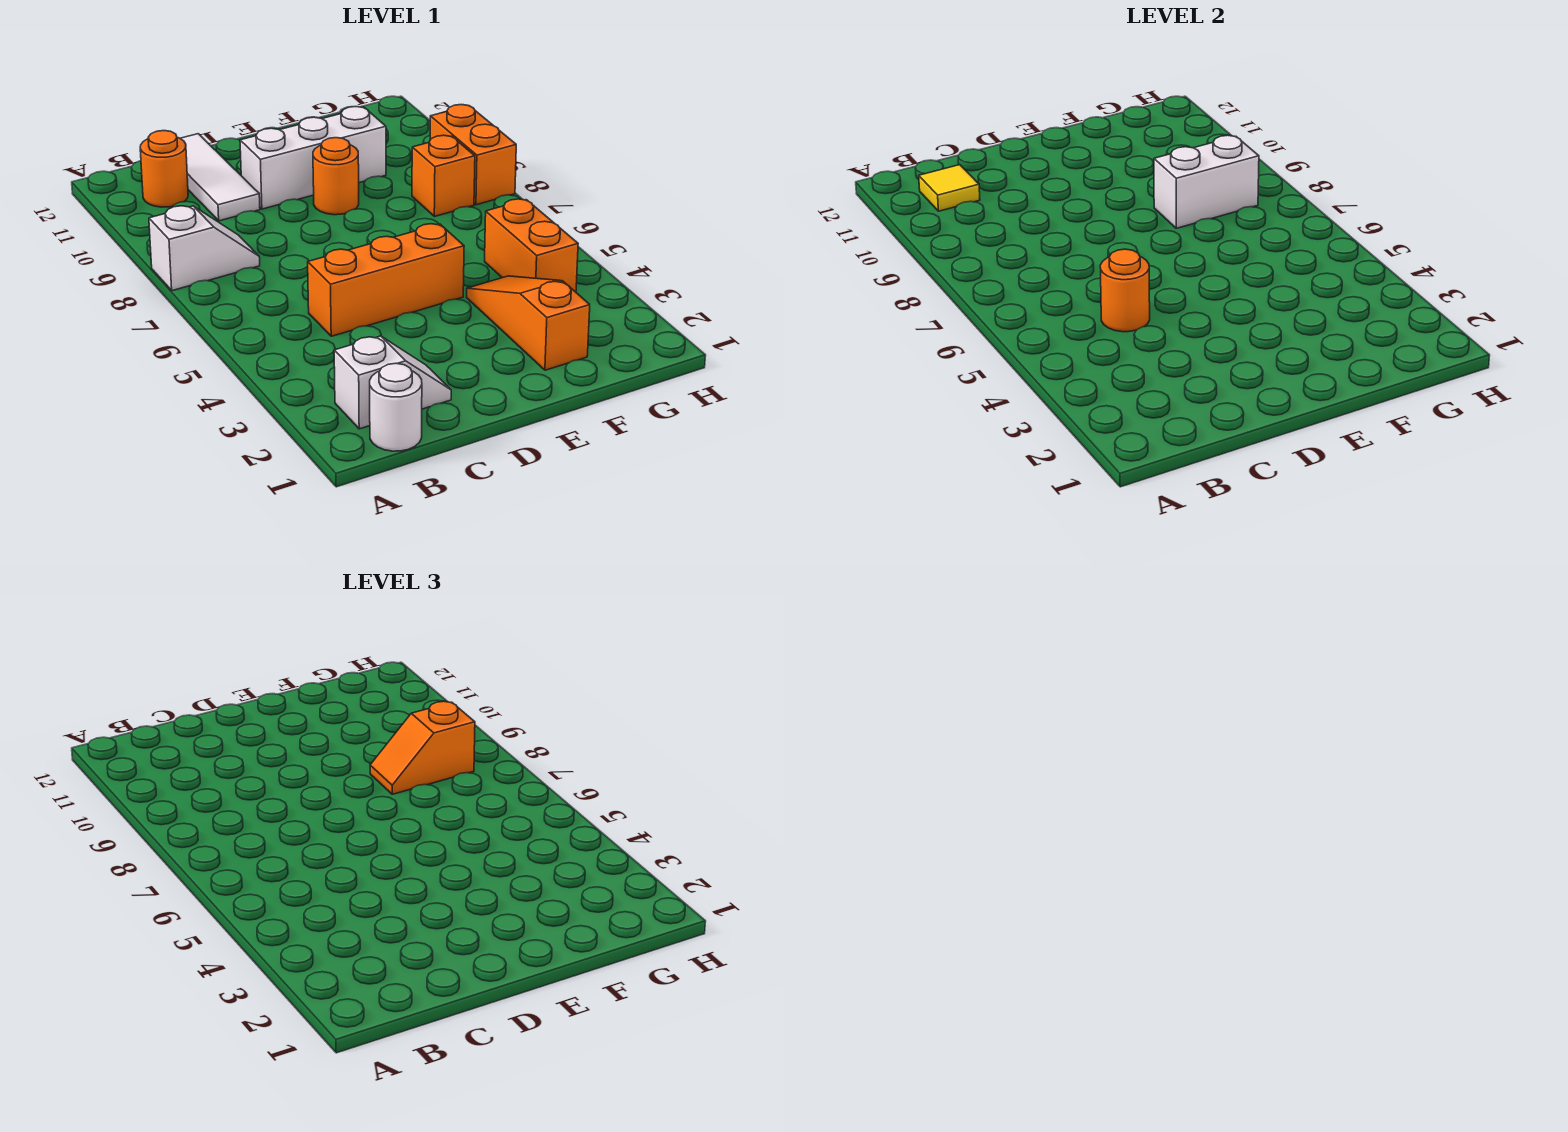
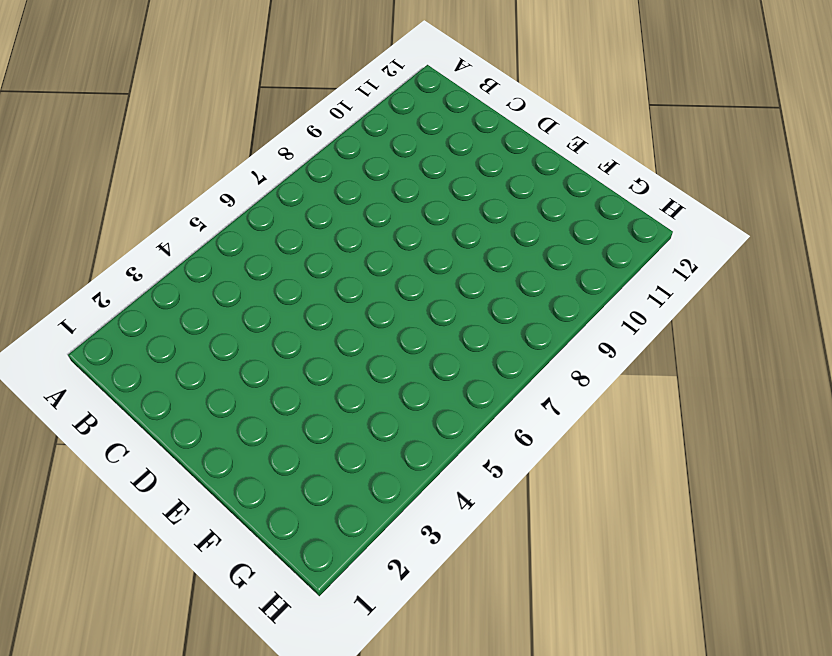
none -> white 1x2 slope [149,206,260,291]
none -> white 1x1 round brick [370,363,422,451]
none -> white 1x2 slope [334,336,451,429]

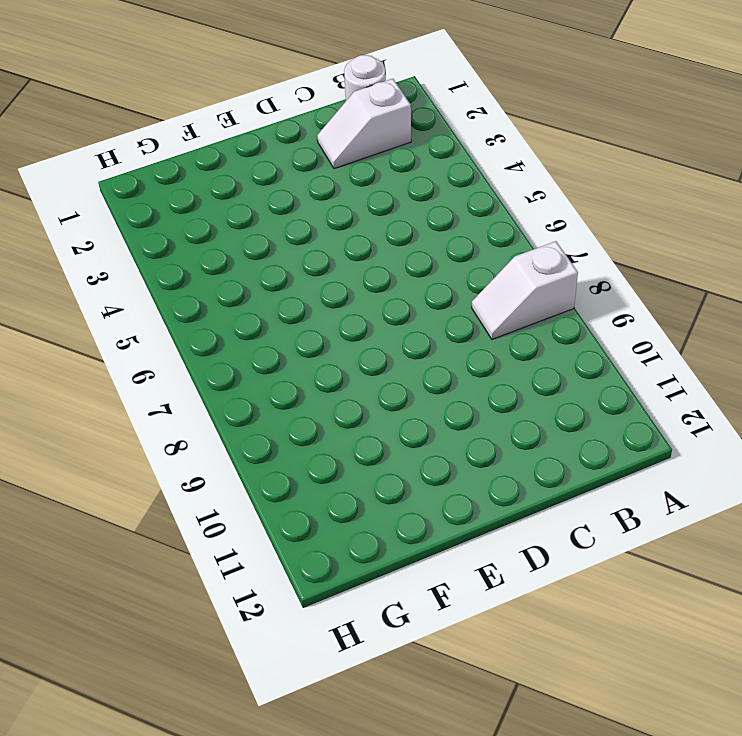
none -> orange 1x1 round brick [140,131,188,207]
none -> orange 1x3 brick [308,224,464,336]
none -> white 1x3 tile [180,134,260,221]

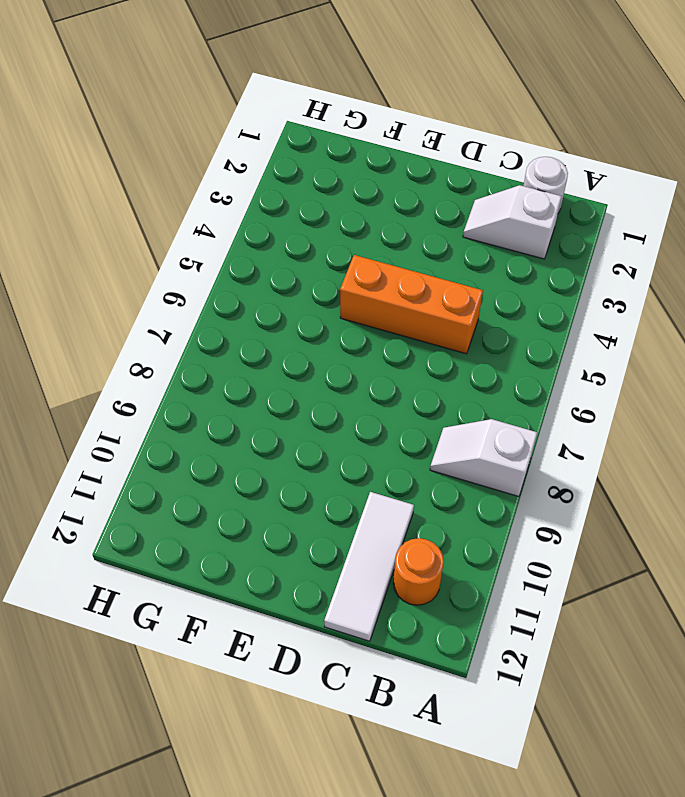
none -> white 1x3 brick [240,107,386,209]
none -> orange 1x1 round brick [313,138,359,215]
none -> orange 1x3 slope [467,276,590,370]

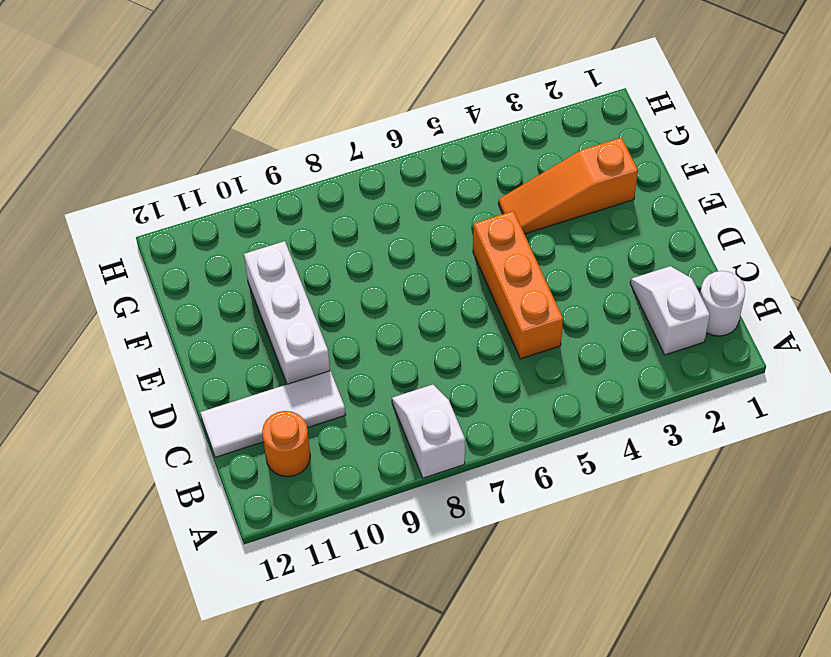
none -> orange 1x1 round brick [313,138,359,215]
none -> orange 1x2 brick [485,199,578,292]
none -> orange 1x1 brick [412,135,475,217]

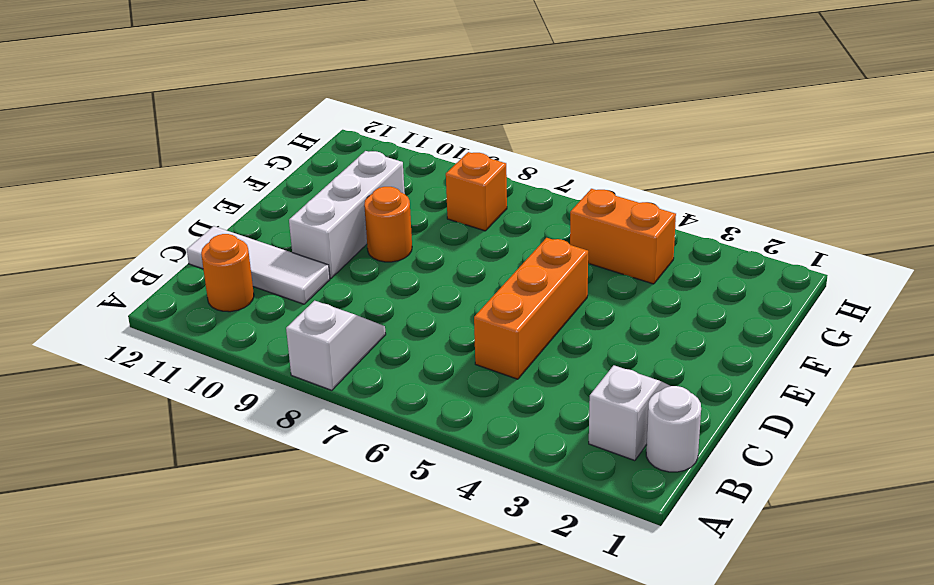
none -> orange 1x3 slope [467,276,590,370]
none -> orange 1x2 brick [430,105,516,205]
none -> yellow 1x1 tile [919,165,980,211]

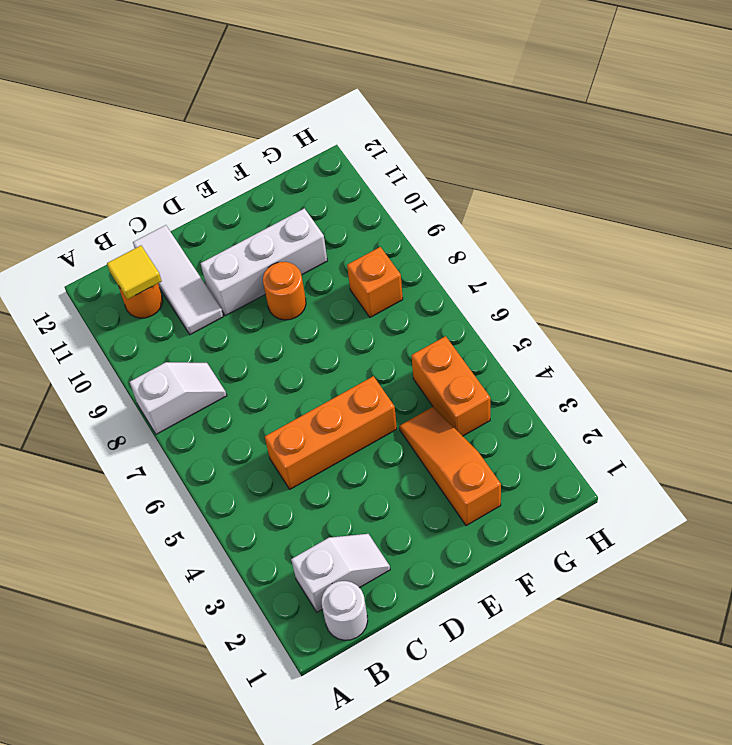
none -> orange 1x2 brick [430,105,516,205]
none -> orange 1x1 round brick [1100,249,1150,332]
none -> white 1x2 brick [1154,135,1259,228]

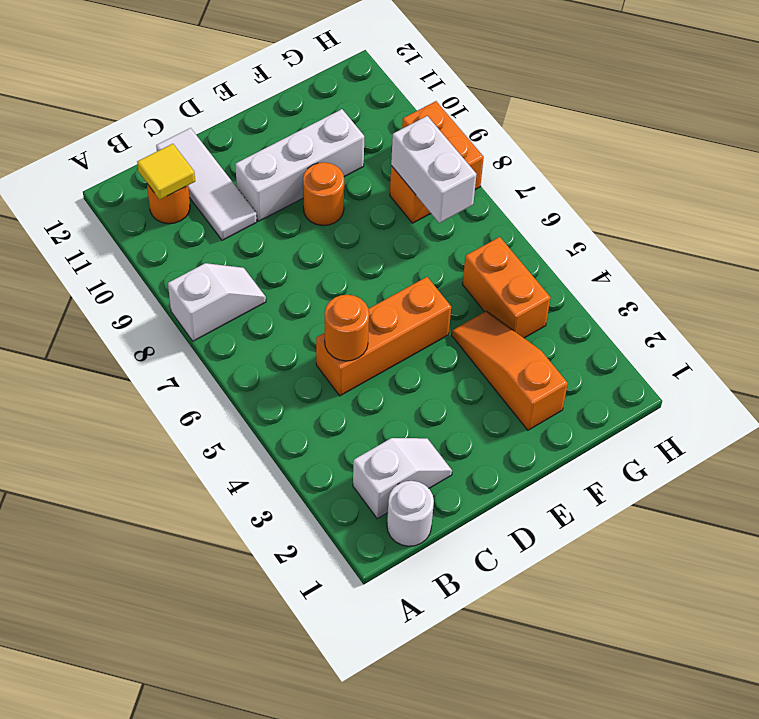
white 1x2 brick [391,116,477,223] -> white 1x2 brick turned to [1154,135,1259,228]
none -> orange 1x2 slope [370,701,475,794]

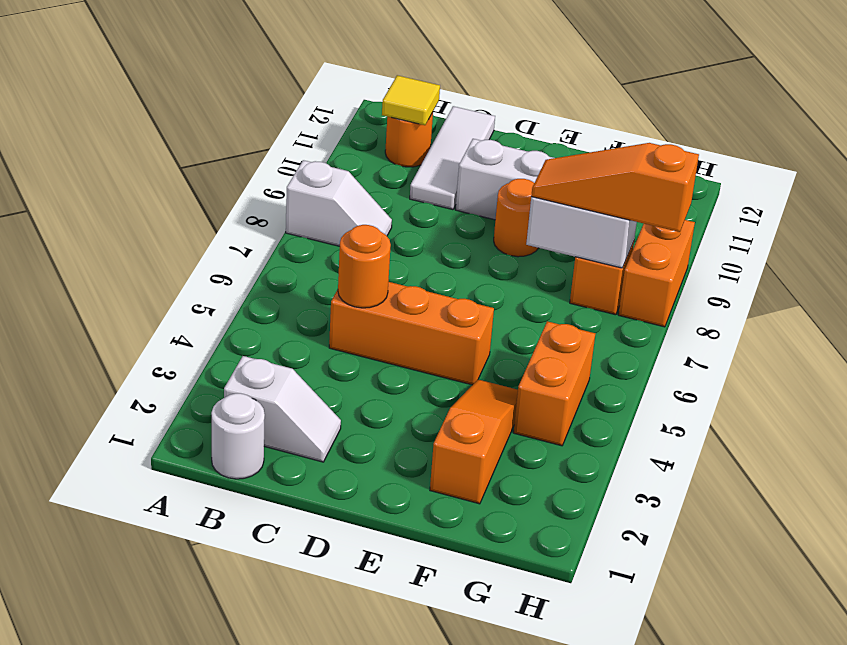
orange 1x3 slope [531,143,699,232] -> orange 1x2 slope [370,701,475,794]

